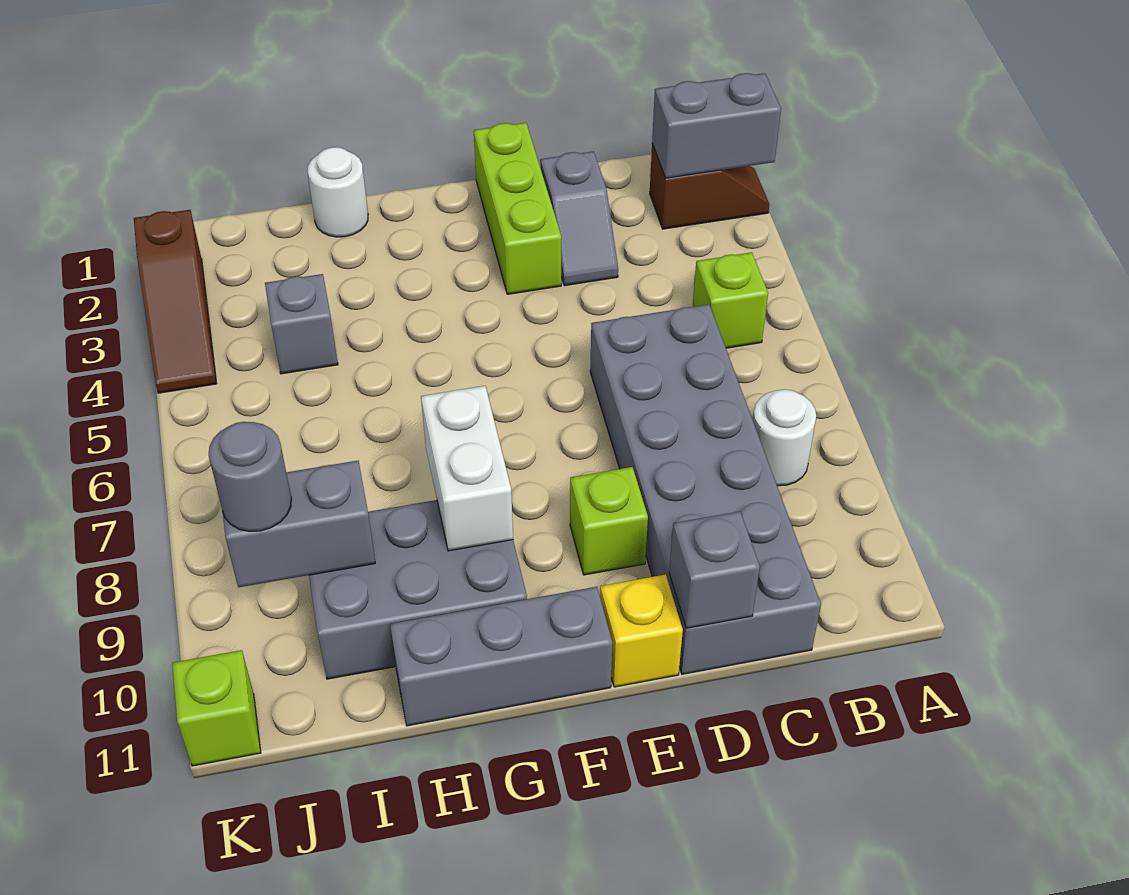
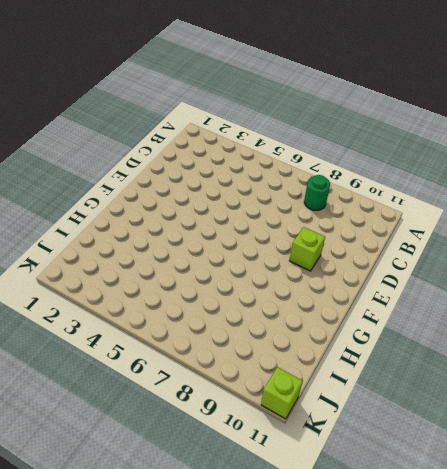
green 1x1 round brick [304,175,330,211] -> white 1x1 round brick [753,389,816,486]
none -> brown 1x2 slope [650,144,769,229]
none -> lime 1x1 brick [693,252,768,348]
none -> grey 2x6 brick [590,304,821,674]

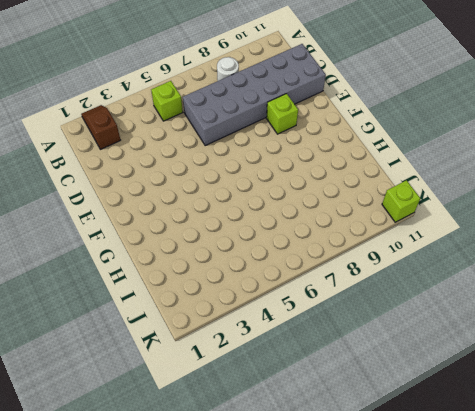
none -> grey 1x2 slope [540,151,618,286]
none -> lime 1x3 brick [474,123,561,294]
none -> yellow 1x1 brick [600,574,683,687]

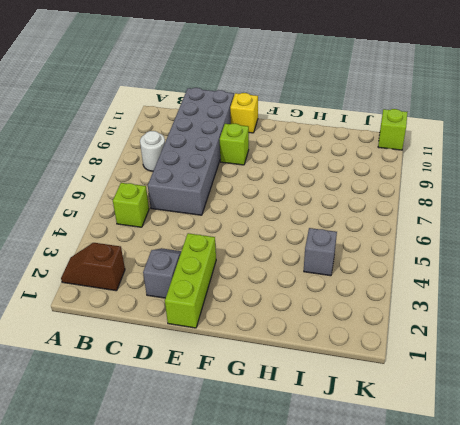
none -> grey 1x3 brick [390,587,613,726]
none -> grey 2x3 brick [309,500,527,679]
none -> white 1x1 round brick [307,147,368,237]

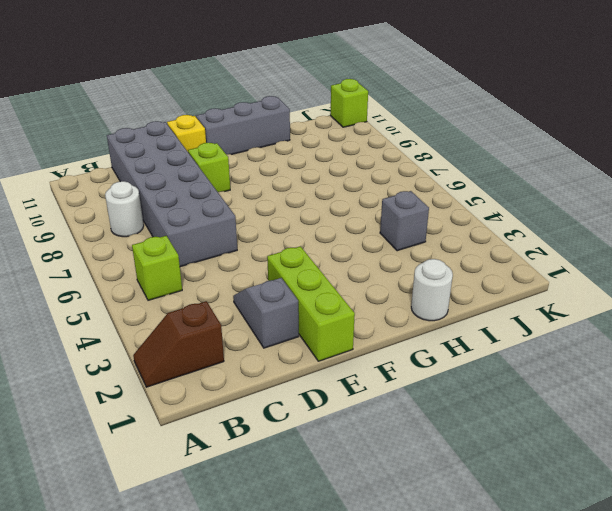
none -> grey 2x3 brick [309,500,527,679]
none -> brown 1x3 slope [134,210,217,393]
none -> grey 1x2 brick [652,73,781,178]

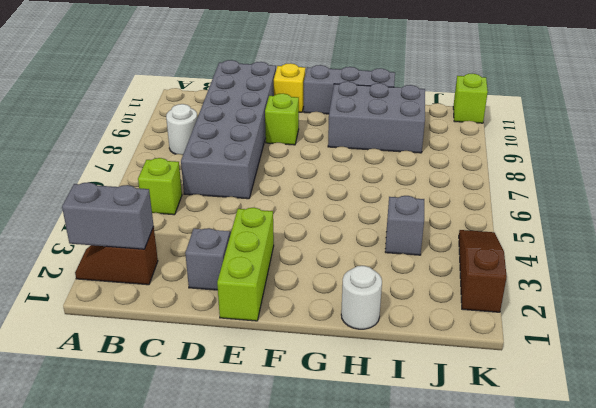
none -> grey 1x1 brick [669,511,760,628]
none -> white 1x2 brick [421,386,513,551]
none -> grey 1x2 brick [222,461,375,587]

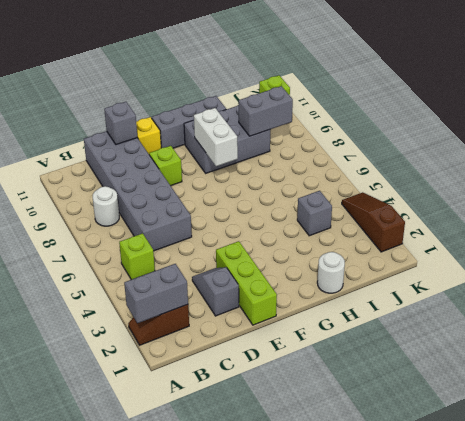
none -> grey 1x1 round brick [209,422,291,531]

